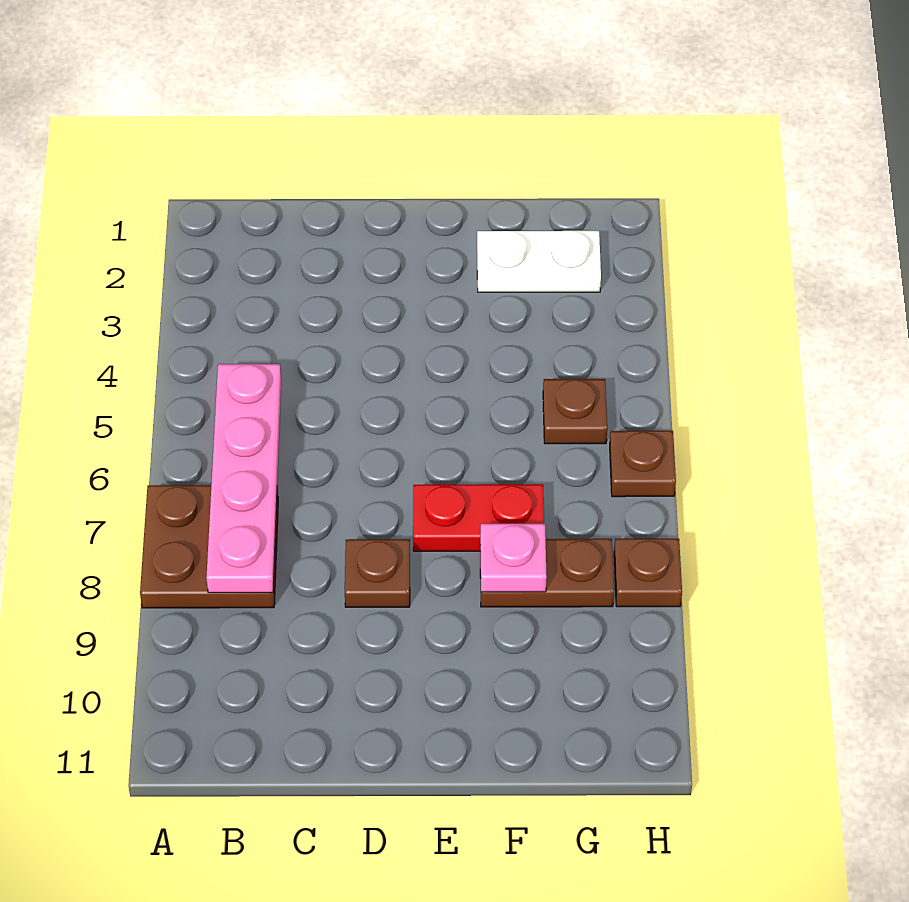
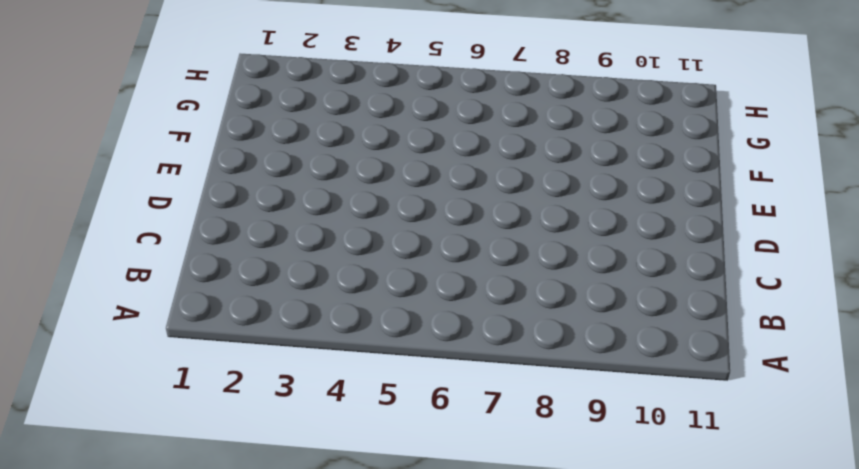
none -> brown 2x2 plate [140,485,278,608]
none -> brown 1x1 plate [345,539,410,607]

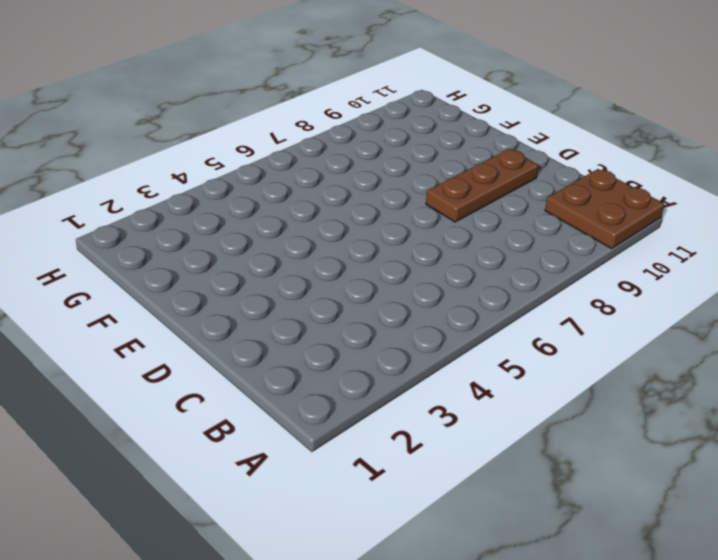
brown 2x2 plate [545,169,665,249] -> brown 2x2 plate moved to [140,485,278,608]
brown 1x3 plate [426,149,539,222] -> brown 1x1 plate [345,539,410,607]
none -> red 1x2 plate [413,484,544,551]
none -> white 1x2 plate [477,231,601,292]

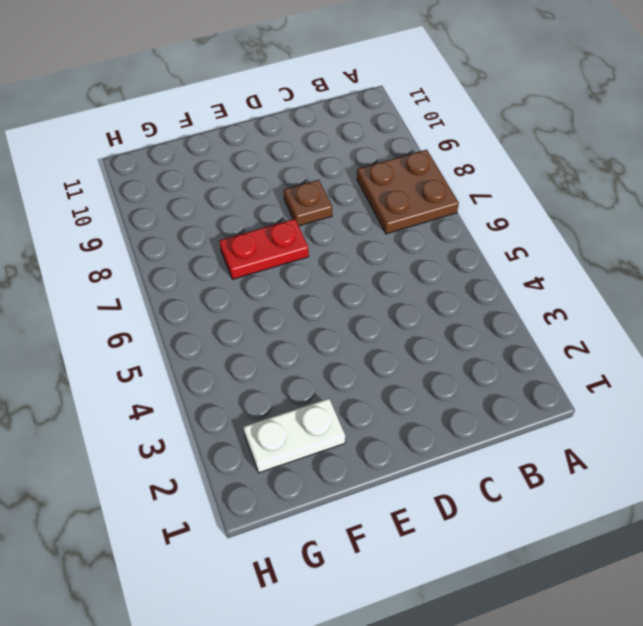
none -> brown 1x2 plate [480,539,614,607]
none -> brown 1x1 plate [543,379,607,444]

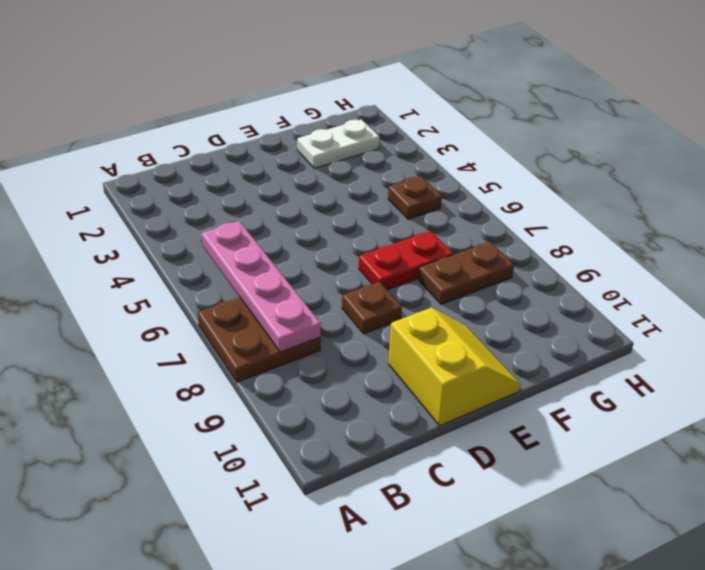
yellow 2x2 slope [389,308,521,426] -> none
none -> brown 1x1 plate [610,431,676,497]
none -> brown 1x1 plate [614,539,682,607]

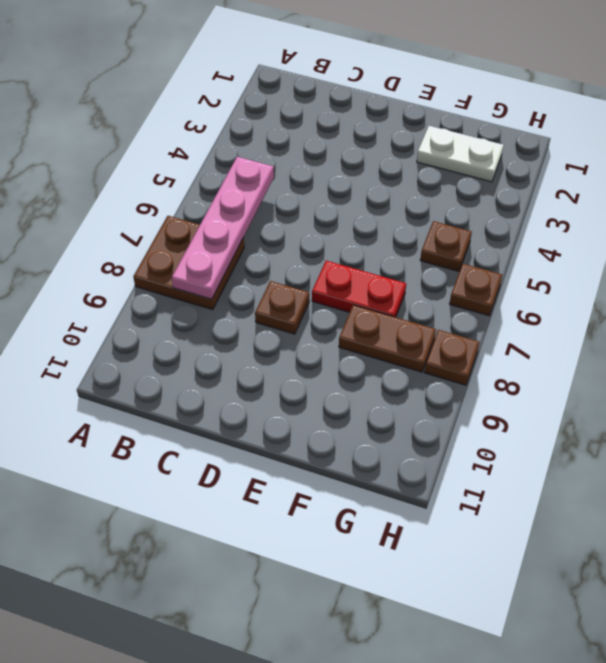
none -> pink 1x1 plate [480,524,547,592]

